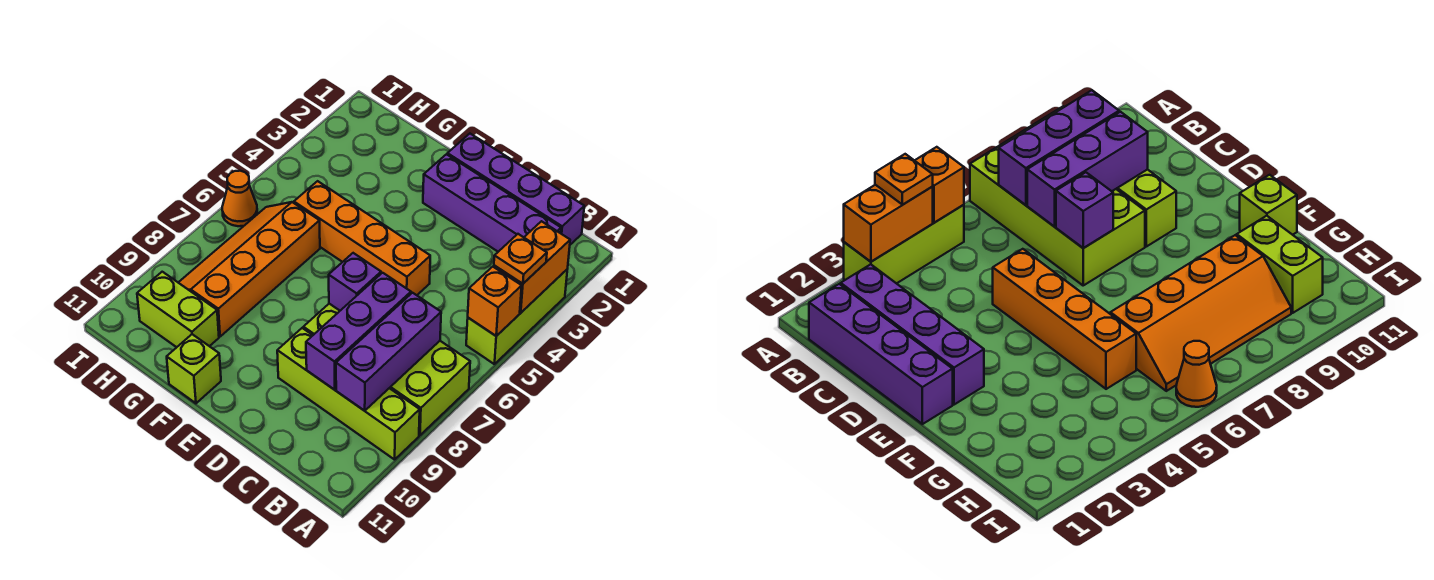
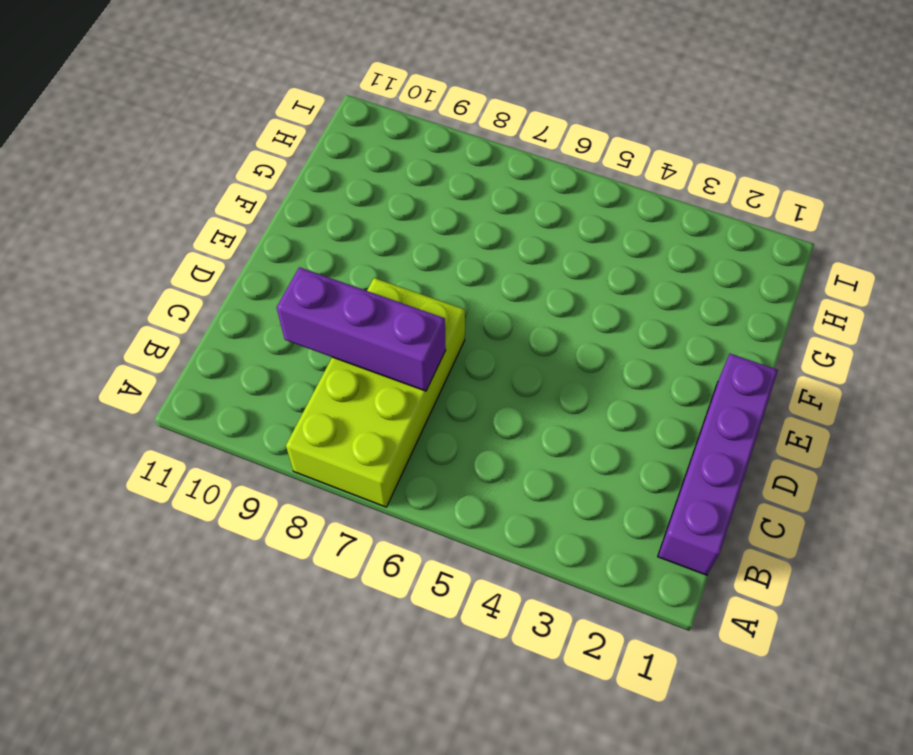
none -> lime 1x3 brick [466,270,567,364]
none -> lime 1x4 brick [277,328,420,460]
none -> purple 1x4 brick [423,154,561,252]

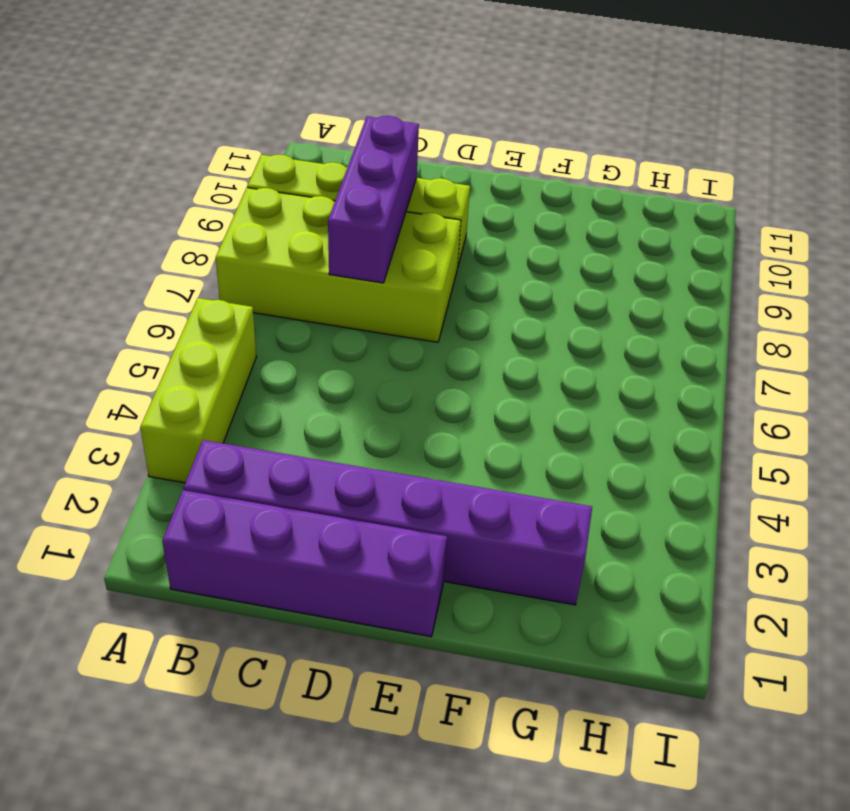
purple 1x6 brick [184,440,592,605] -> purple 1x4 brick [423,154,561,252]
none -> orange 1x4 brick [294,181,430,295]
none -> lime 1x1 brick [167,334,221,403]
none -> orange 2x4 slope [178,202,320,337]

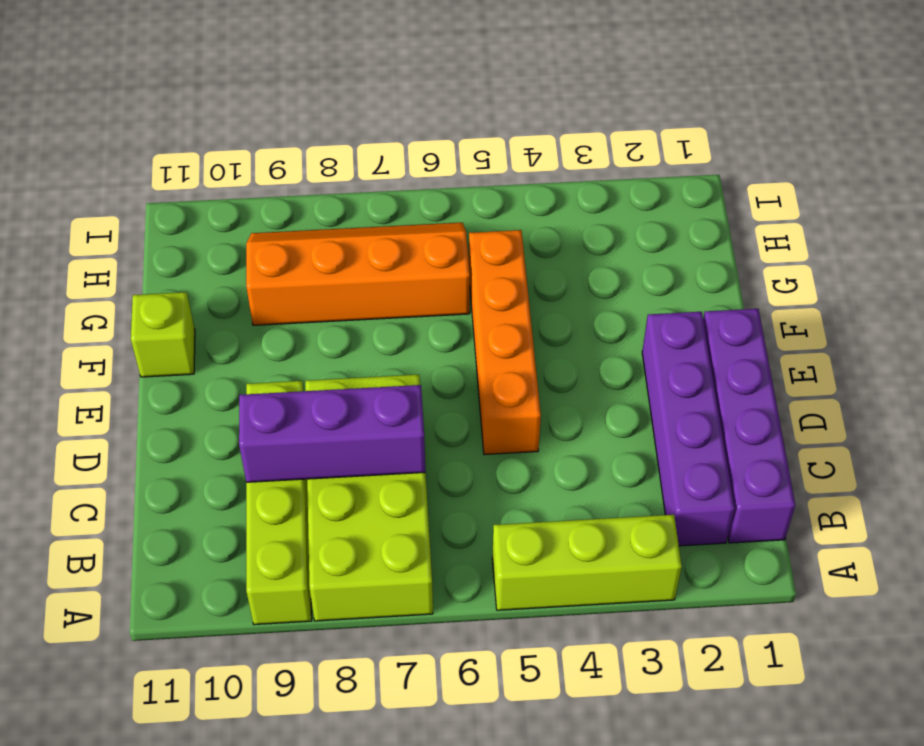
none -> lime 1x2 brick [137,272,219,347]
none -> orange 1x1 cone [222,171,257,226]
none -> orange 1x2 brick [494,221,570,313]

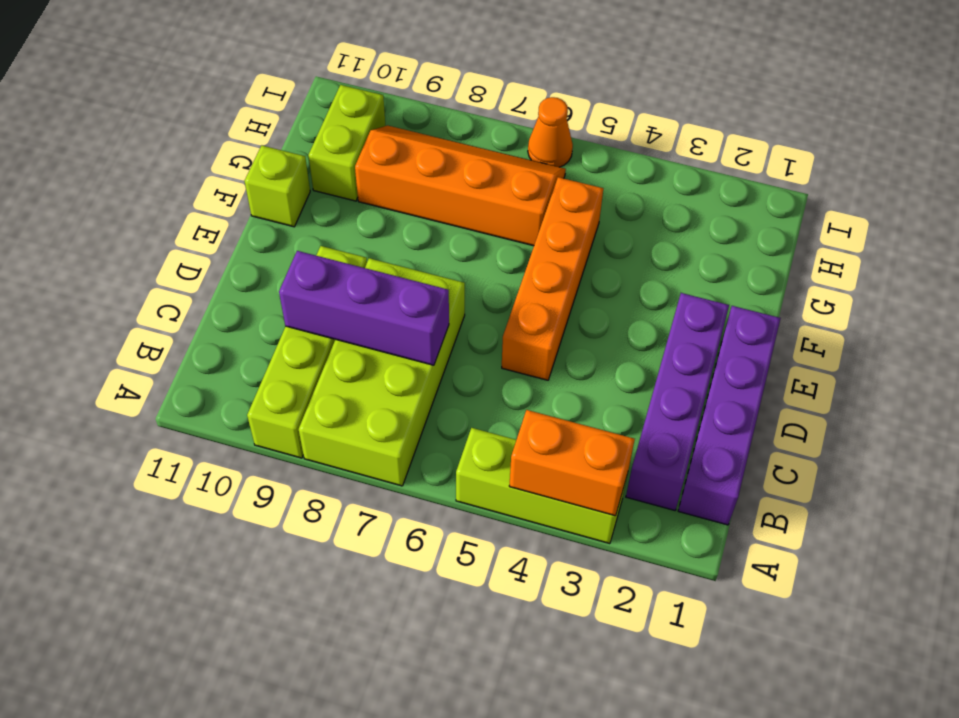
none -> orange 1x1 brick [468,267,522,336]
none -> purple 1x3 brick [336,293,441,411]
none -> purple 1x1 brick [329,253,381,311]

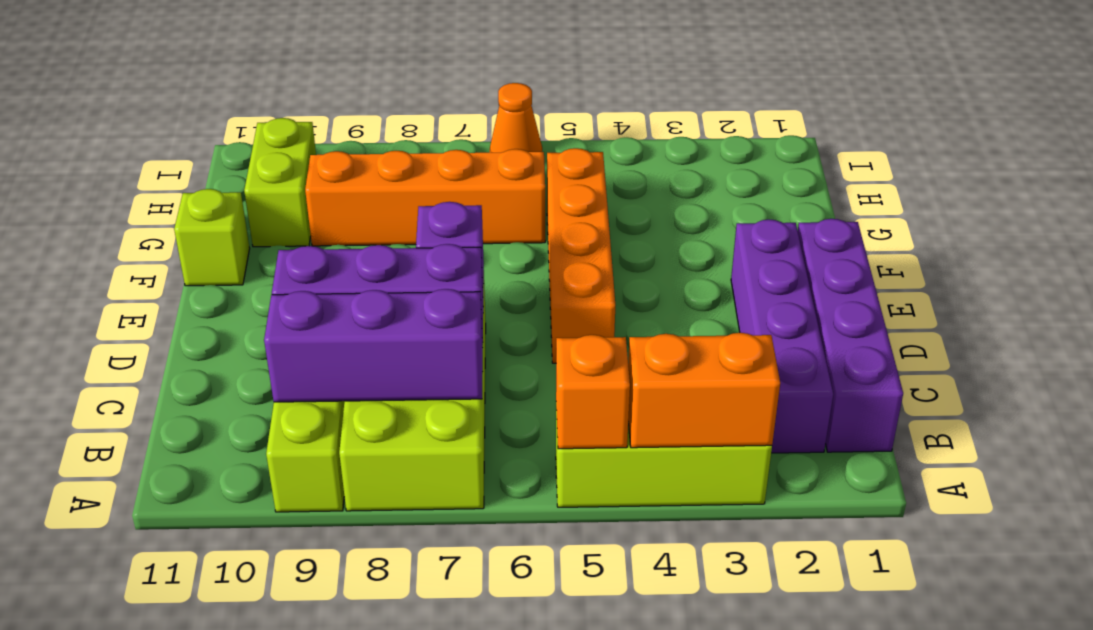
none -> orange 1x1 plate [494,234,547,284]

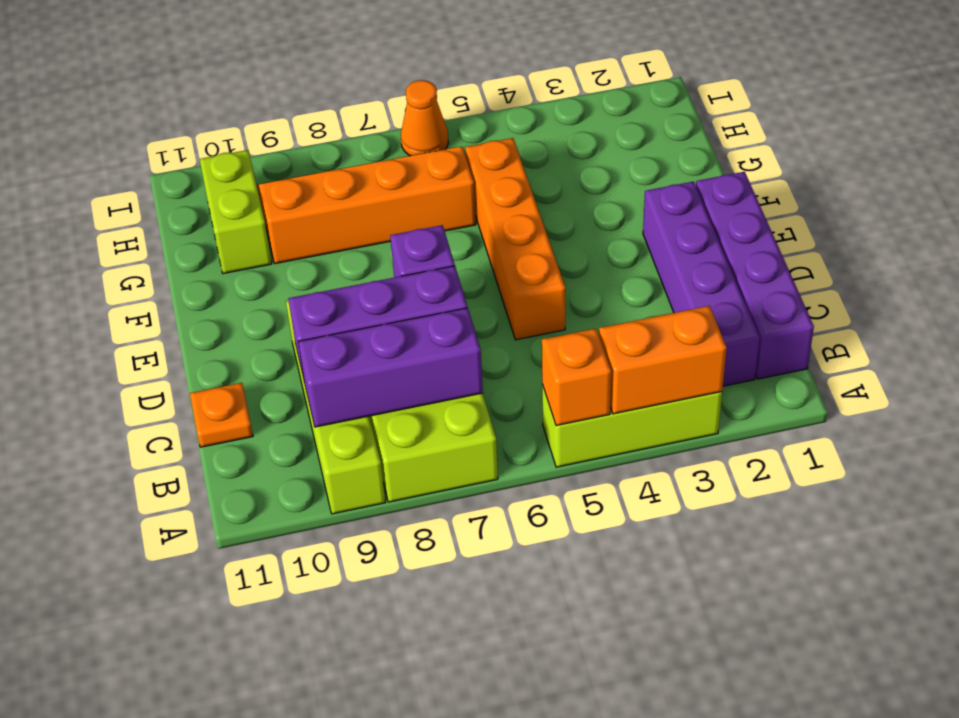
orange 1x1 plate [190,383,253,447] -> orange 1x1 plate moved to [494,234,547,284]
none -> lime 1x1 brick [167,334,221,403]

